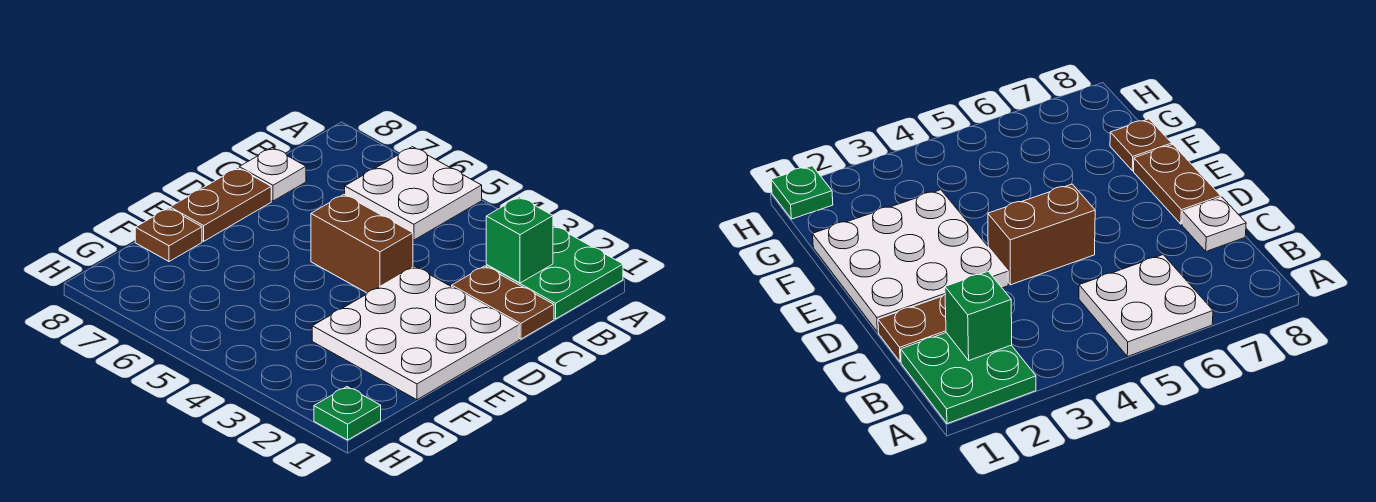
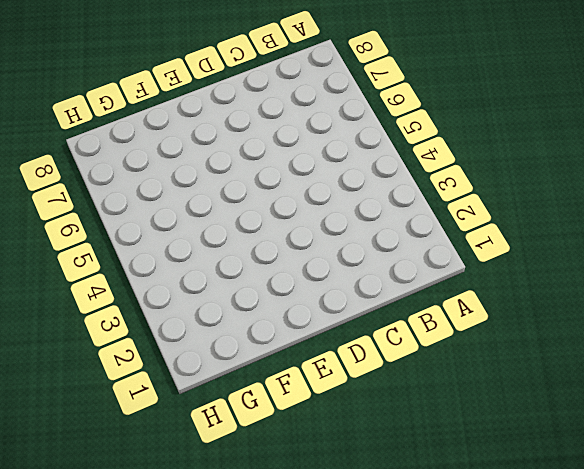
none -> green 2x2 plate [486,226,623,319]
none -> white 2x2 plate [345,147,482,240]

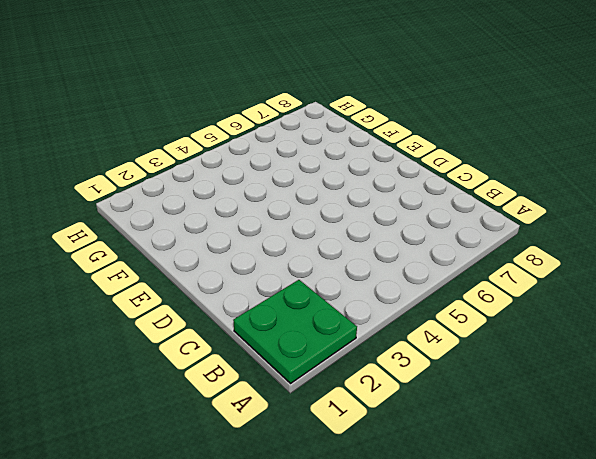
none -> white 2x2 plate [345,147,482,240]
none -> brown 1x2 plate [452,266,554,339]

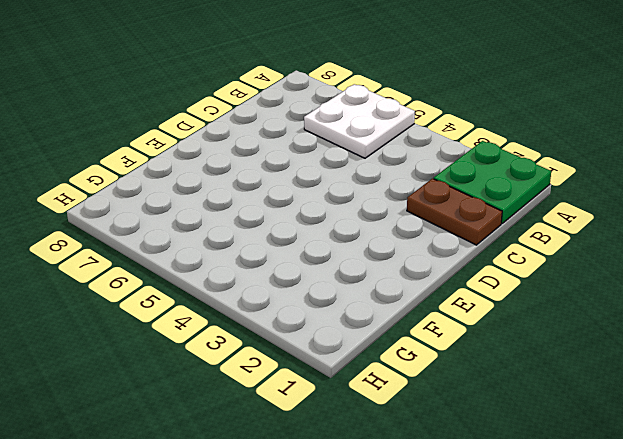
none -> white 1x1 plate [239,148,306,201]
none -> white 3x3 plate [312,266,519,400]

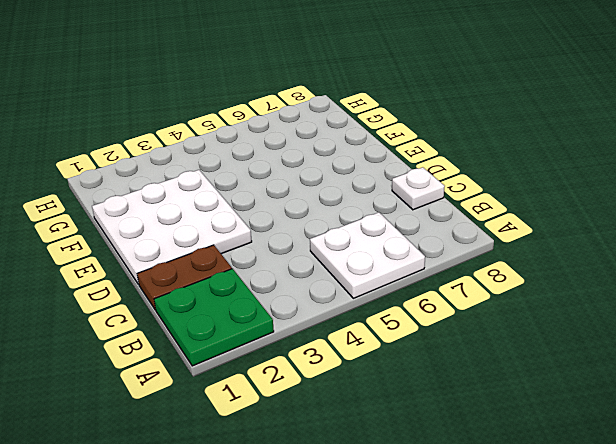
none -> brown 1x2 brick [311,194,413,293]
none -> brown 1x2 plate [170,168,271,241]

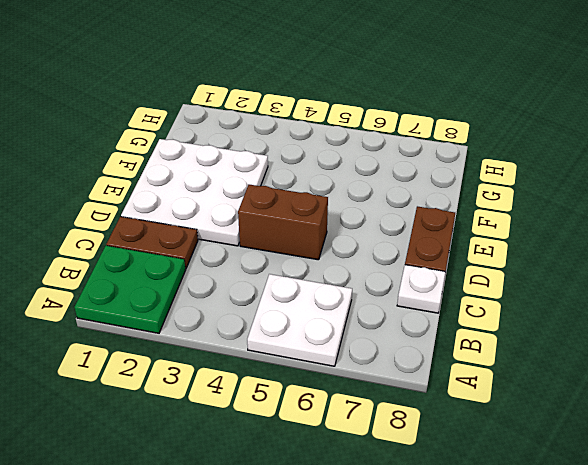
none -> brown 1x1 plate [135,208,202,262]
none -> green 1x1 plate [314,387,381,440]

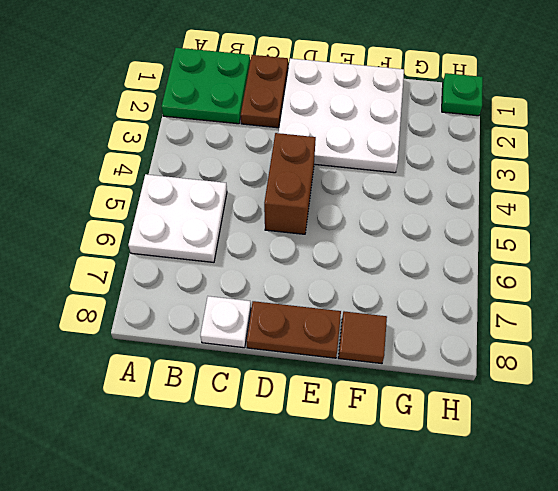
brown 1x1 tile [338,311,387,364] -> brown 1x1 plate [135,208,202,262]
none -> green 1x1 brick [486,197,553,283]

